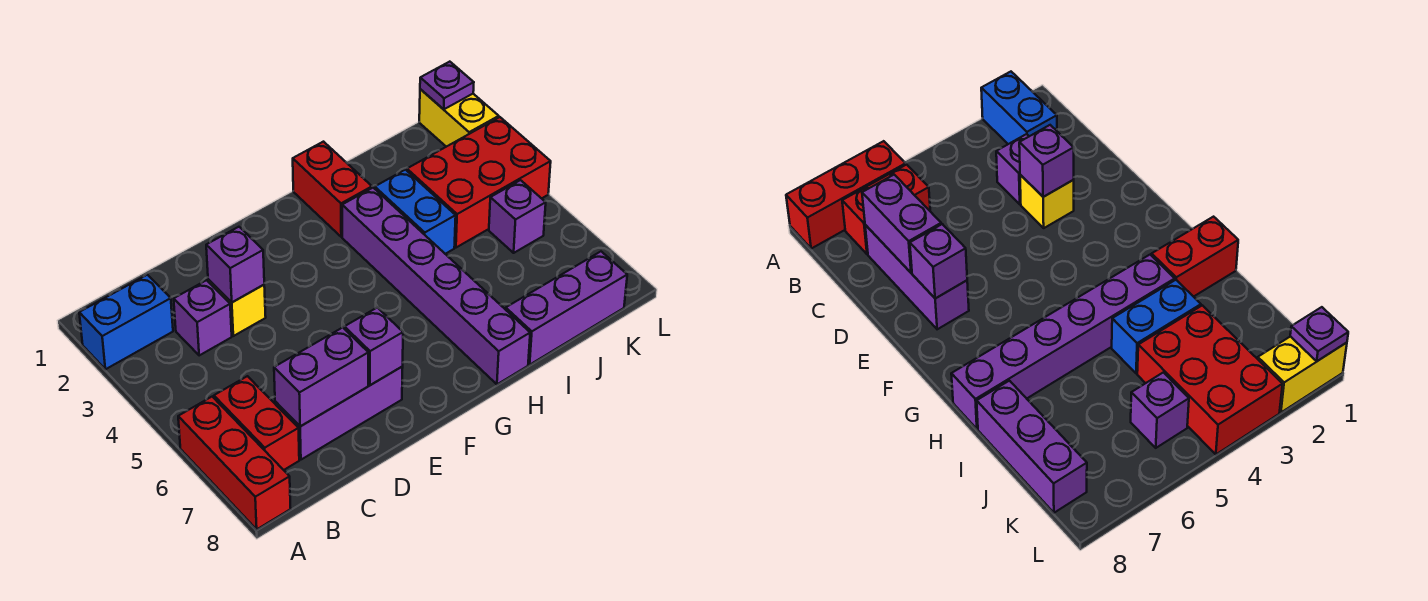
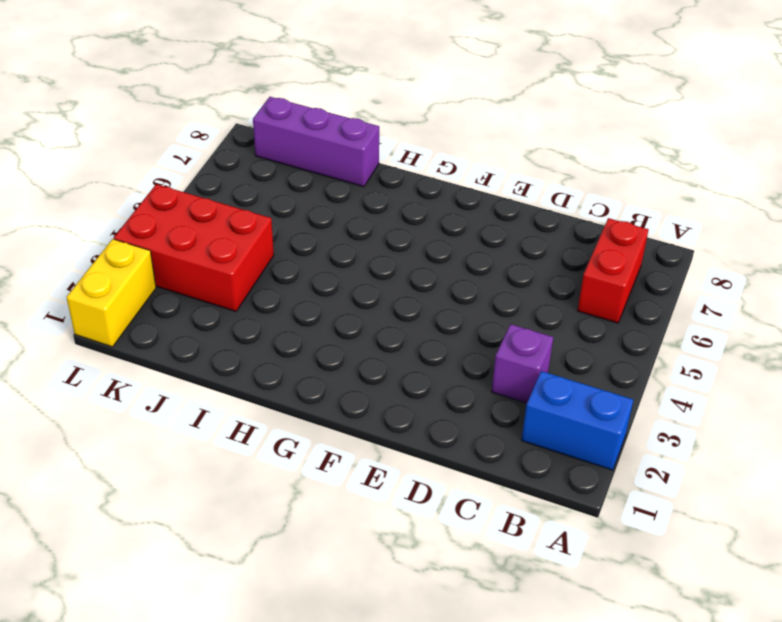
none -> red 1x3 brick [178,397,291,529]
none -> purple 1x3 brick [275,367,403,460]
none -> yellow 1x1 brick [208,280,266,336]

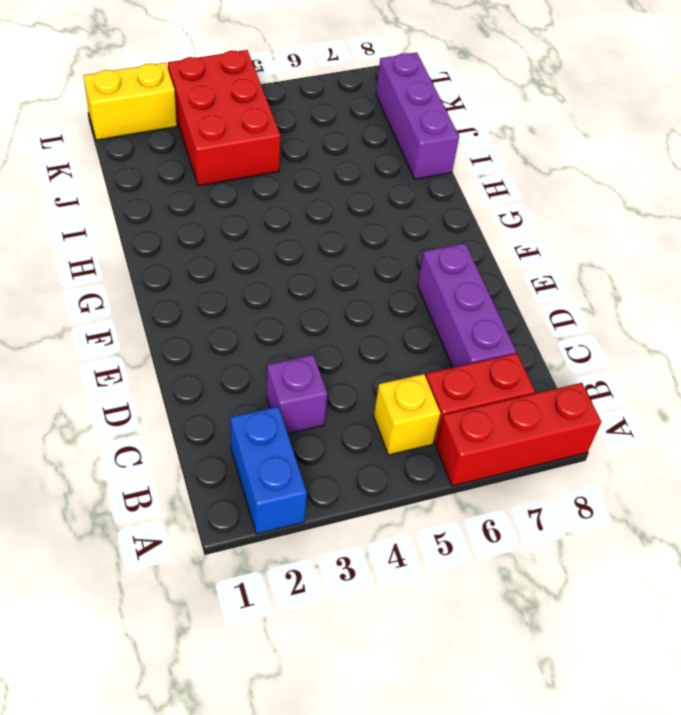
yellow 1x1 brick [374,374,440,455] -> yellow 1x1 brick moved to [208,280,266,336]
none -> red 1x2 brick [293,142,372,237]
none -> purple 1x6 brick [342,188,530,384]
none -> blue 1x2 brick [375,170,456,254]

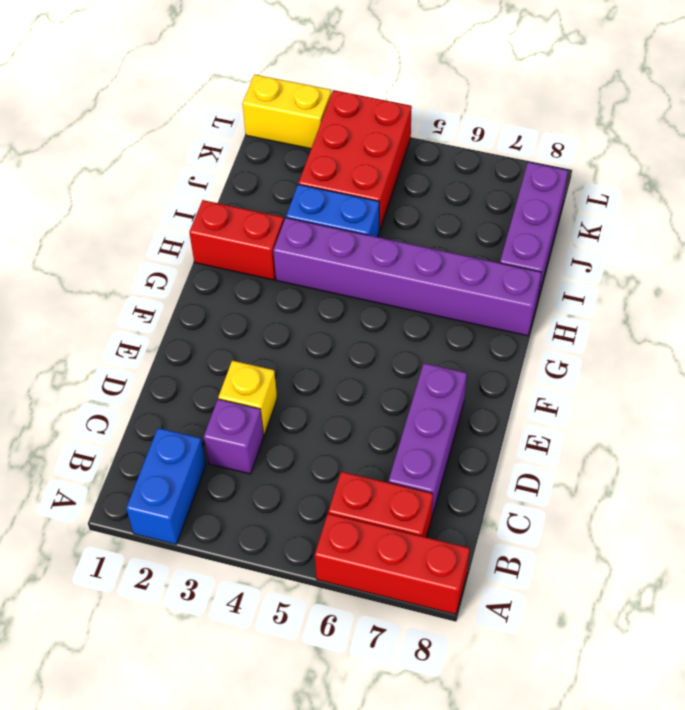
none -> purple 1x1 brick [489,180,546,253]
none -> purple 1x2 brick [274,327,368,426]
none -> purple 1x1 brick [206,227,264,302]

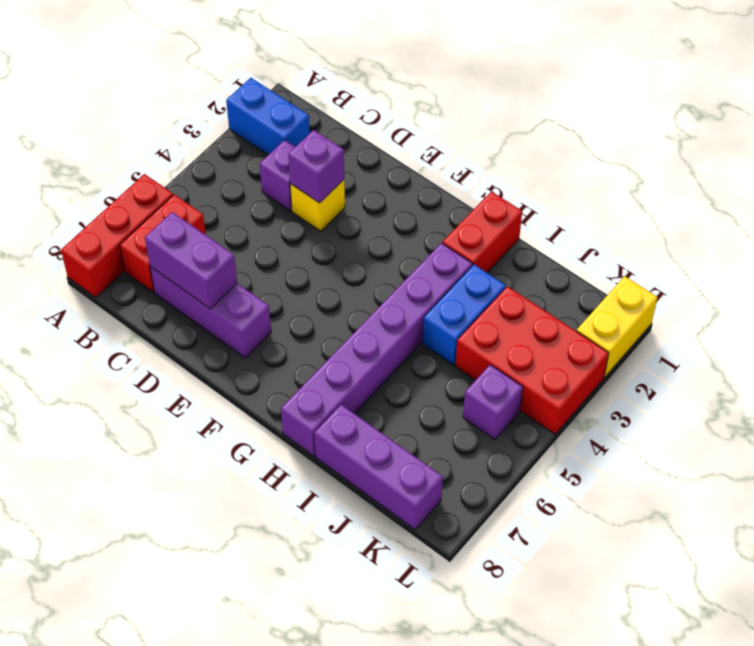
none -> purple 1x1 brick [344,307,403,385]
none -> purple 1x1 plate [420,62,474,109]

